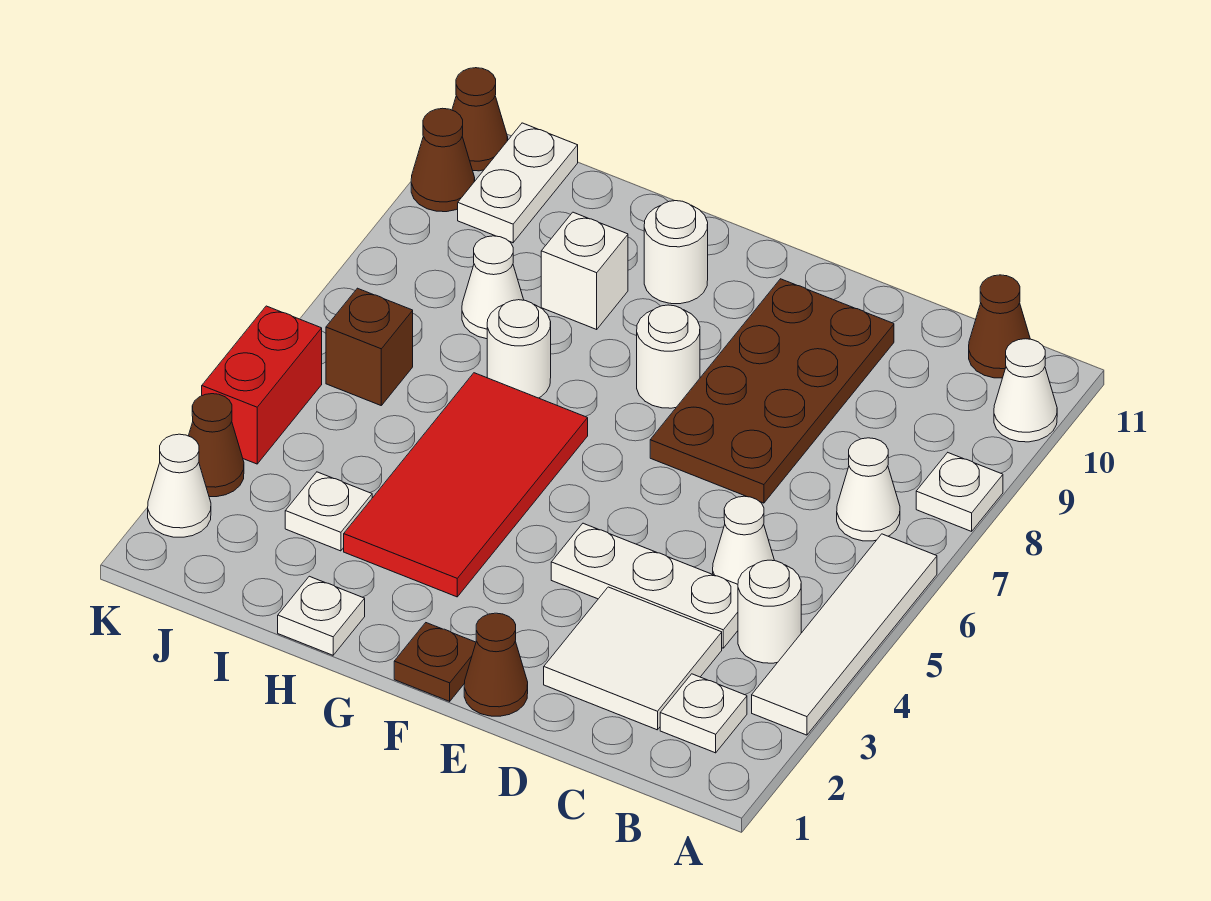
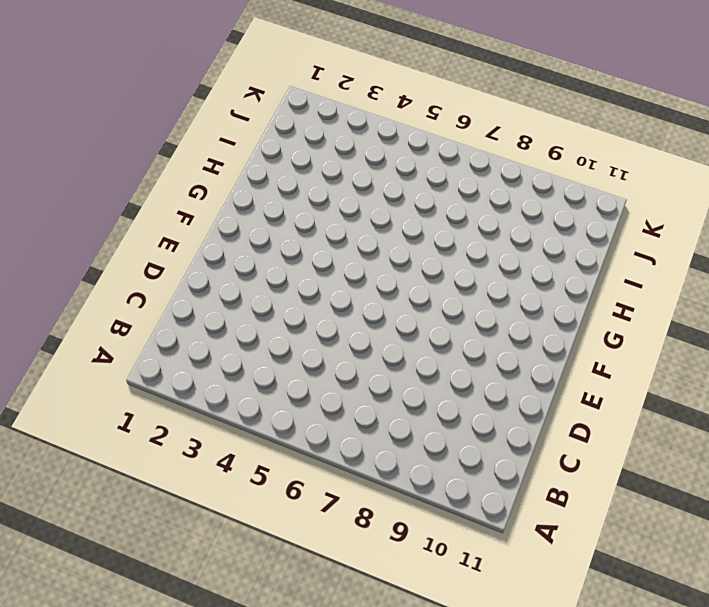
none -> white 1x4 tile [752,534,937,735]
none -> white 1x1 plate [916,453,1003,531]
none -> white 1x1 cone [994,339,1057,442]

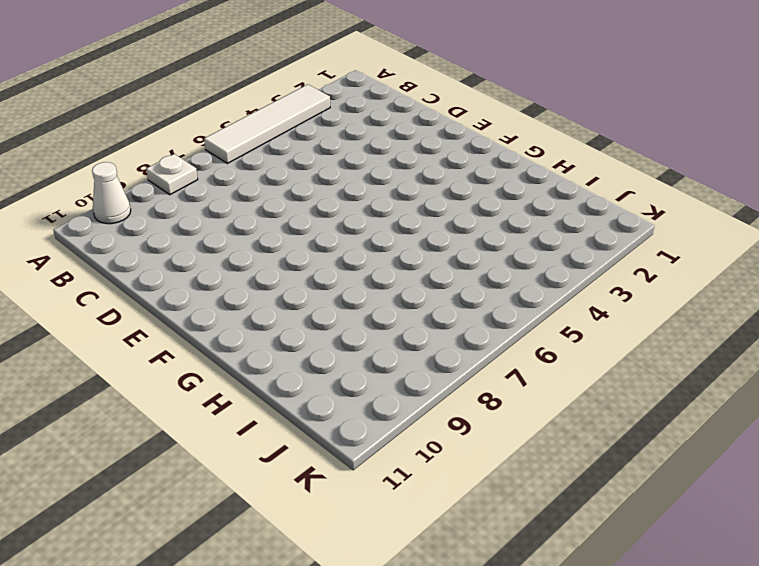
none -> white 1x1 plate [660,674,747,753]
none -> white 1x1 round brick [738,560,801,663]
none -> white 1x1 cone [837,438,900,541]

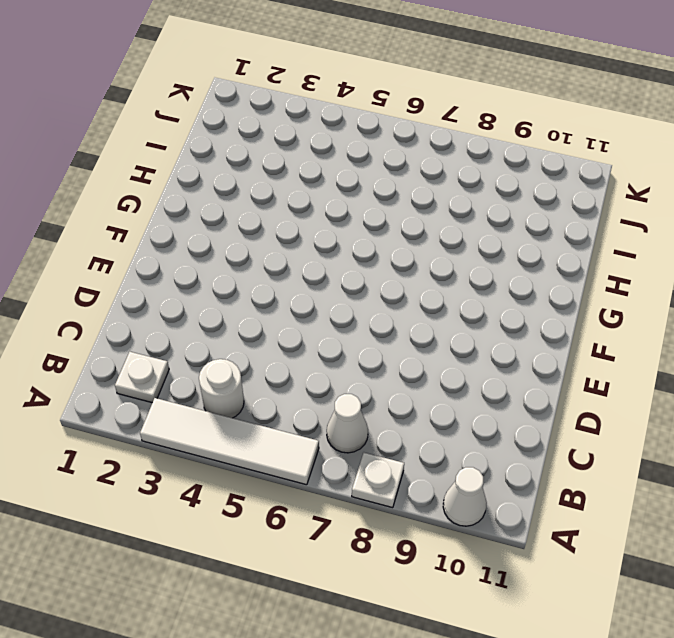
none -> brown 1x1 cone [969,275,1030,378]
none -> white 2x2 tile [544,587,722,730]
none -> white 1x3 plate [551,523,738,648]

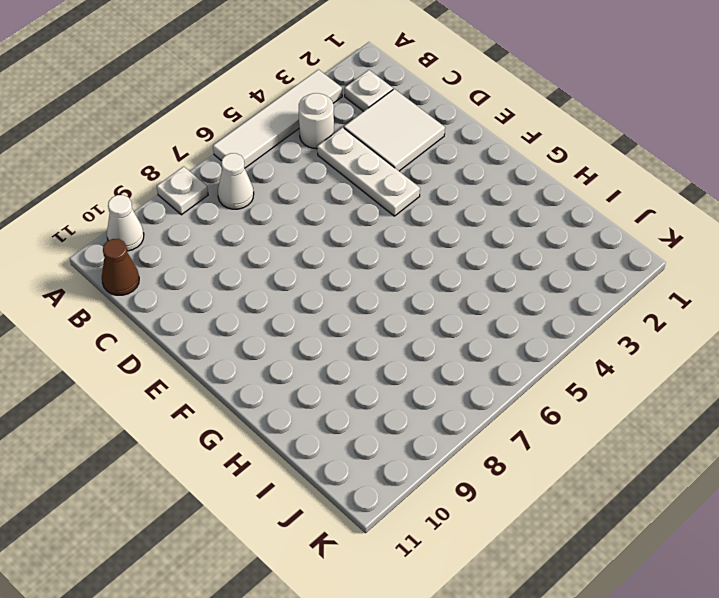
none -> white 1x1 cone [713,496,775,584]
none -> brown 2x4 plate [650,279,894,503]
none -> brown 1x1 cone [464,613,528,716]

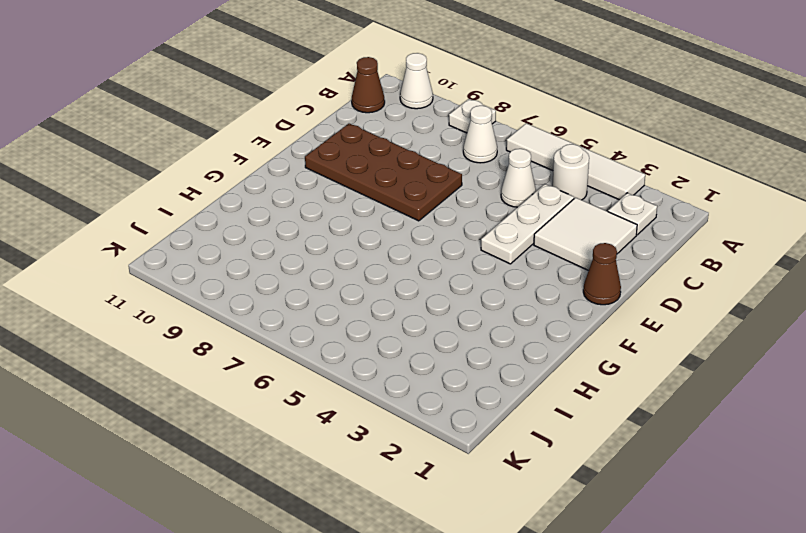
none -> brown 1x1 plate [394,623,476,701]
none -> white 1x1 round brick [637,305,700,408]
none -> red 2x4 tile [344,373,588,597]

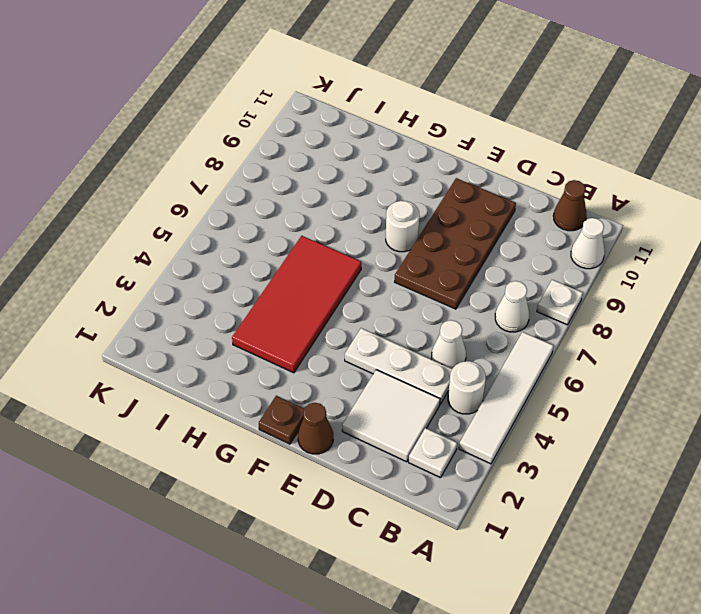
none -> white 1x1 round brick [644,201,708,304]
none -> white 1x1 plate [278,576,365,655]
none -> white 1x1 round brick [487,300,551,398]

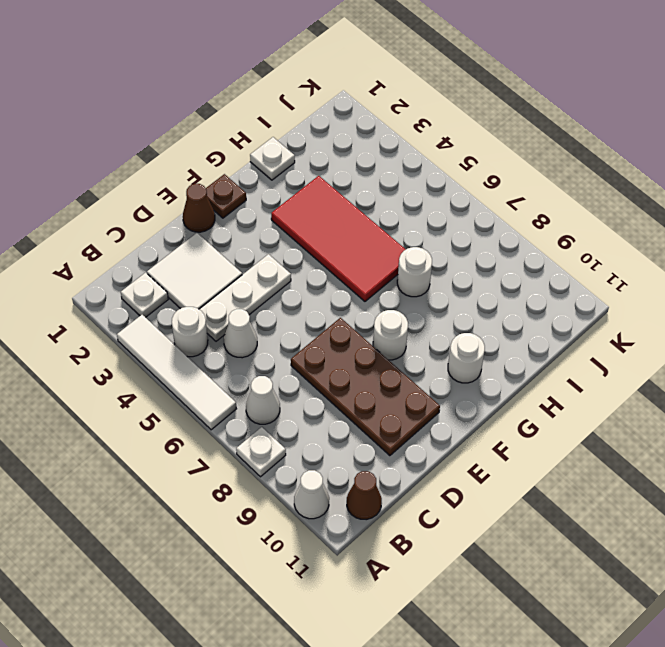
none -> white 1x1 brick [541,212,628,329]
none -> white 1x1 plate [285,472,372,551]
none -> white 1x1 cone [462,236,524,339]

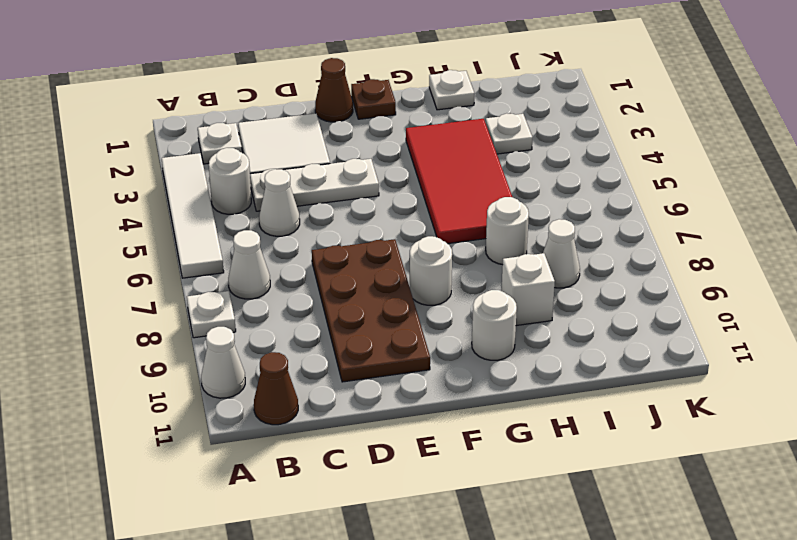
none -> brown 1x1 brick [326,288,413,405]
none -> white 1x2 plate [458,123,578,243]
none -> white 1x1 cone [148,434,211,537]

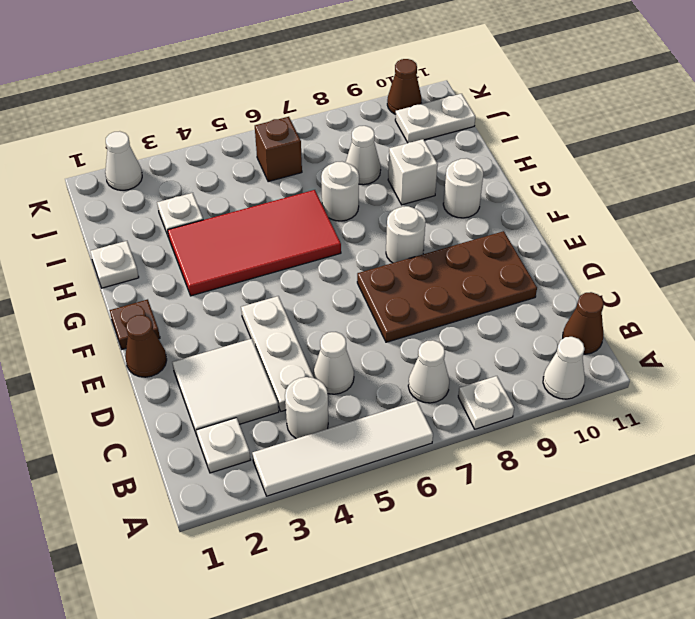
none -> brown 1x1 cone [189,394,244,497]
none -> red 1x2 brick [202,306,322,464]
none -> brown 1x1 cone [452,68,508,171]

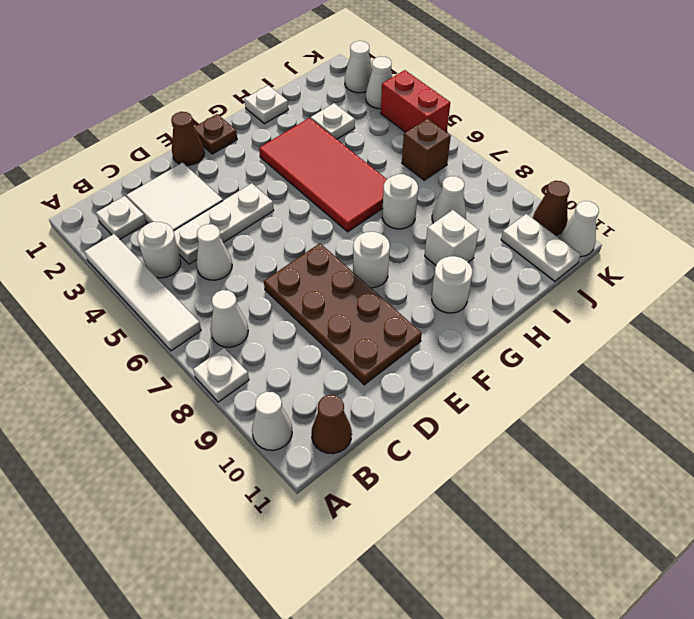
white 1x1 cone [366,57,392,109] -> brown 1x1 cone [189,394,244,497]
white 1x1 cone [560,201,599,257] -> brown 1x1 cone [452,68,508,171]

